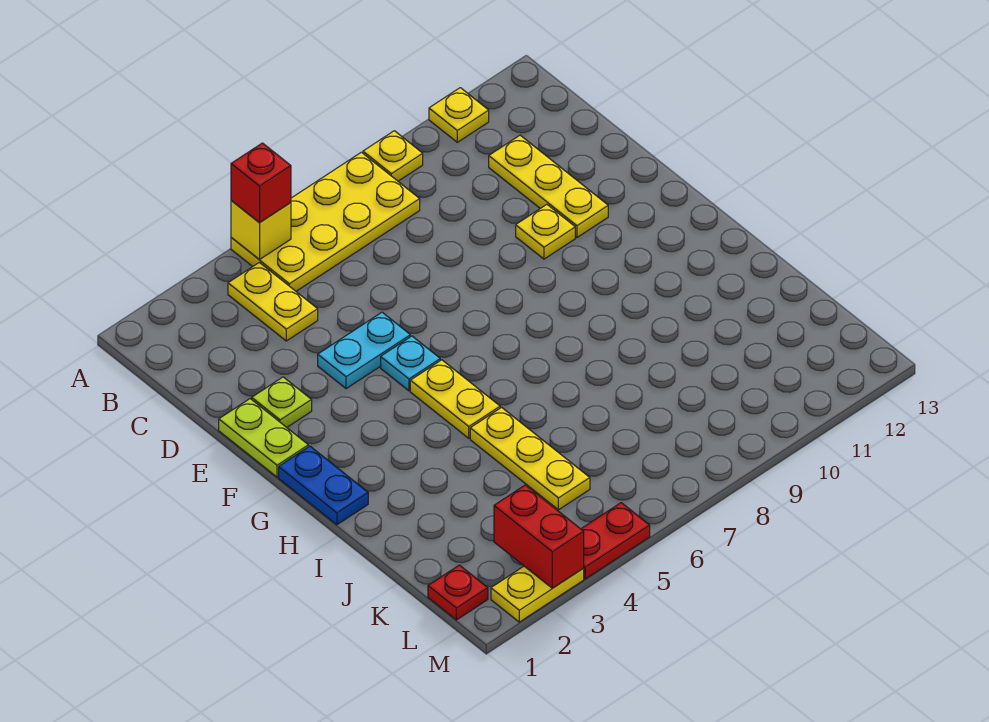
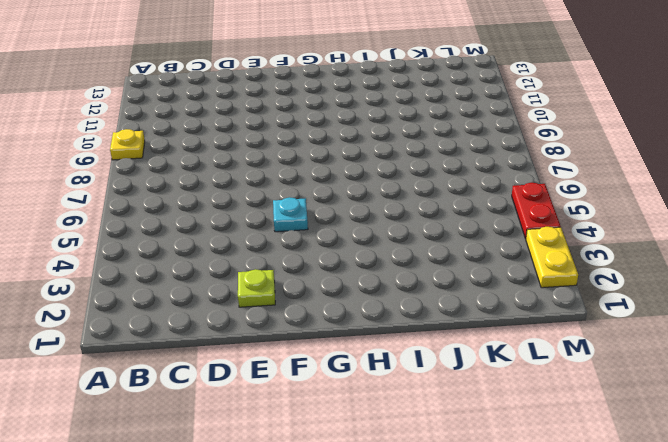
none -> yellow 2x4 plate [231,152,420,291]
none -> yellow 1x1 plate [429,88,489,142]
none -> yellow 1x2 plate [228,262,318,341]

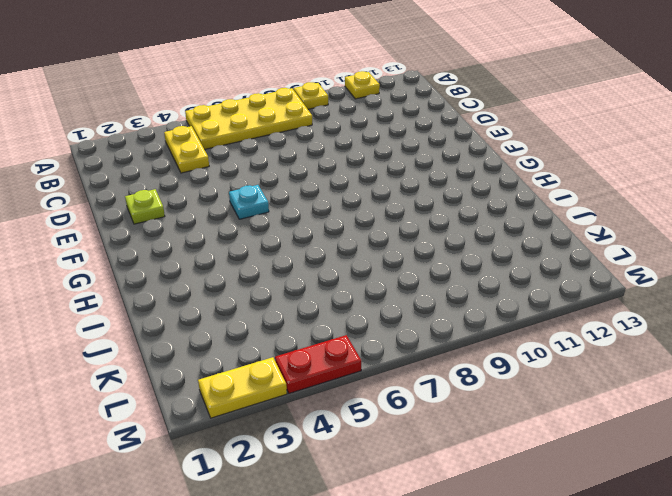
none -> yellow 1x3 plate [489,135,608,237]
none -> lime 1x2 plate [219,399,308,477]
none -> cyan 1x2 plate [318,312,410,389]

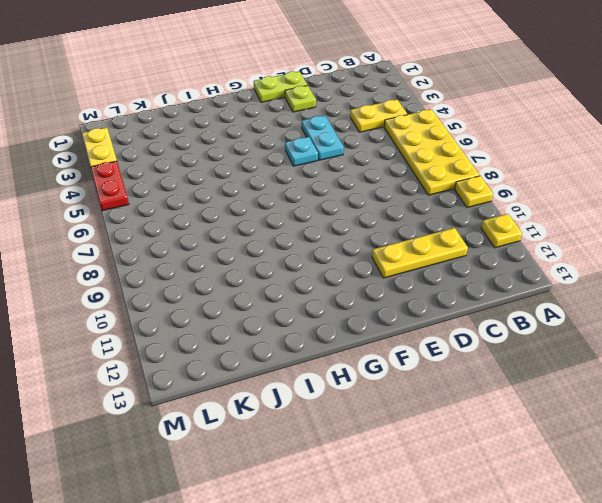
none -> yellow 1x1 plate [516,205,575,259]
none -> blue 1x2 plate [279,446,368,525]
none -> yellow 1x2 plate [410,360,500,438]

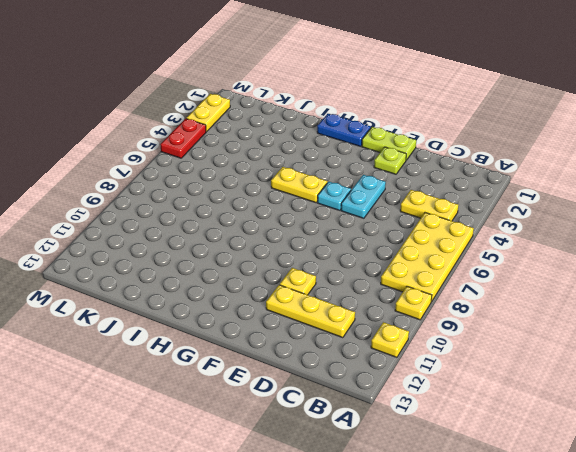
none -> yellow 1x3 plate [470,407,590,510]
none -> red 1x1 plate [428,565,488,620]
none -> yellow 1x1 brick [231,200,291,259]

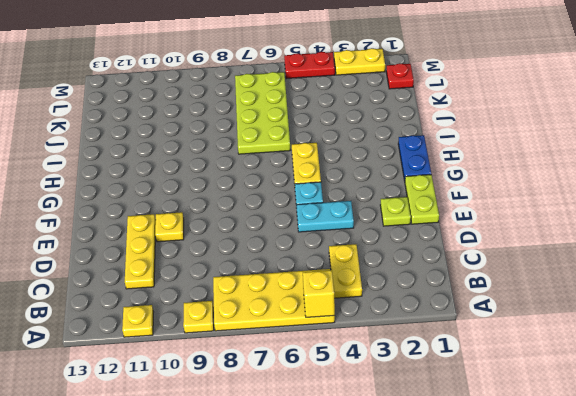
lime 2x4 plate [235,72,290,154] -> none
none -> yellow 1x3 plate [470,407,590,510]
none -> red 1x2 brick [494,485,584,588]
none -> red 1x1 brick [231,143,291,222]

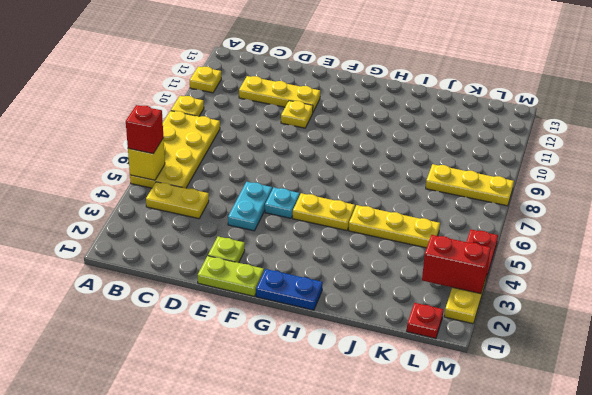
yellow 1x3 plate [426,164,514,206] -> none

